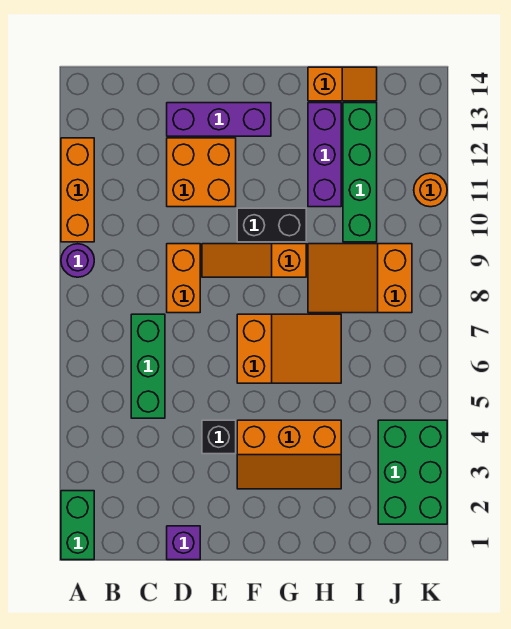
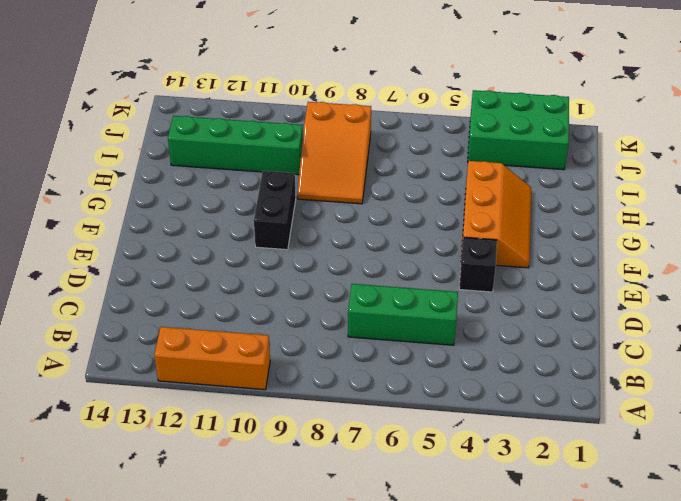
none -> green 1x2 brick [61,491,94,560]
none -> purple 1x1 round brick [61,244,94,277]
none -> purple 1x1 brick [167,526,200,560]

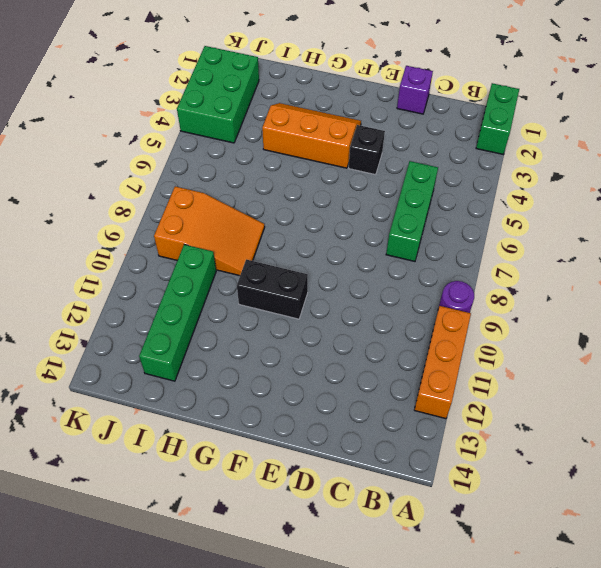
none -> orange 1x2 brick [167,244,200,313]
none -> orange 2x2 brick [167,138,236,207]
none -> purple 1x3 brick [167,103,271,136]

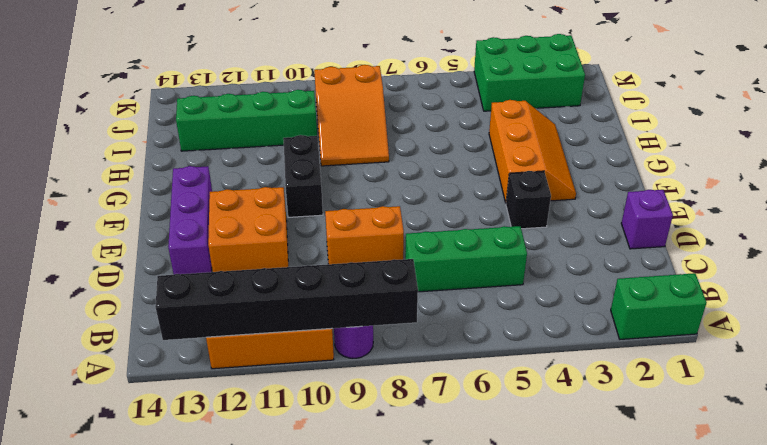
black 1x6 brick [155,259,418,340] -> none
none -> orange 1x3 slope [202,244,306,277]
none -> orange 2x3 slope [237,314,341,383]
none -> purple 1x3 brick [308,103,341,207]

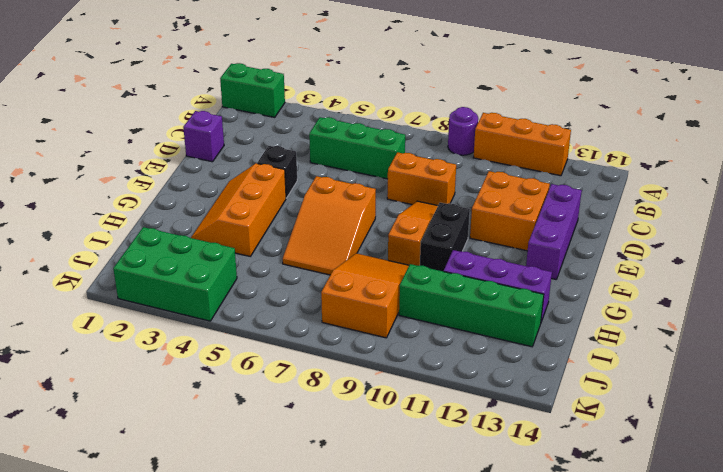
none -> orange 1x2 slope [308,67,377,101]
none -> orange 1x1 round brick [414,173,447,207]

